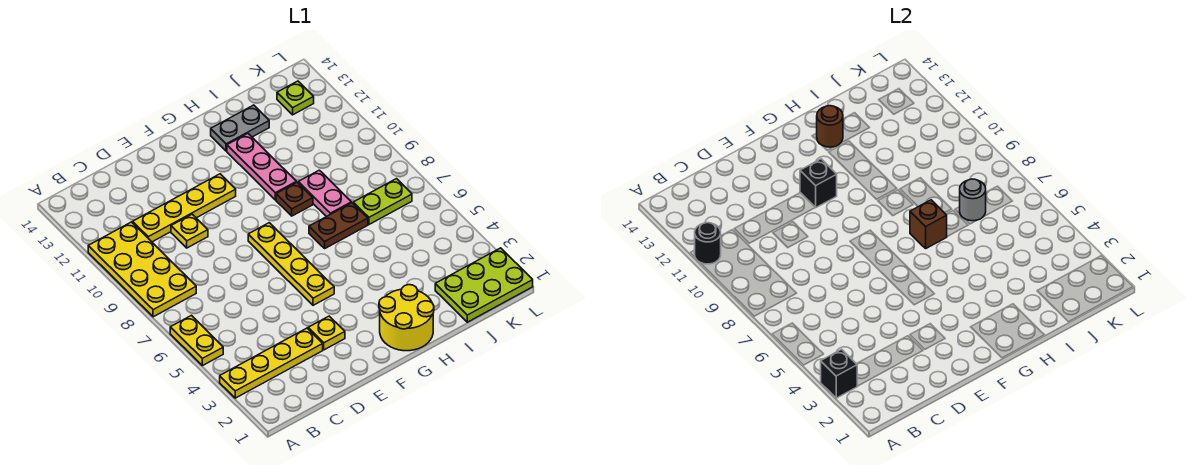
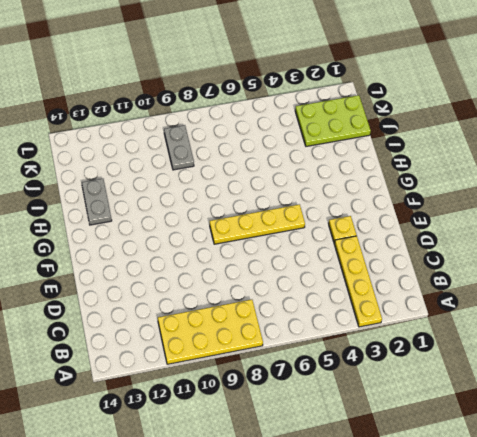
lime 2x3 plate [295,95,371,146] -> lime 2x3 plate turned to [435,248,533,322]
grey 1x2 plate [164,125,194,170] -> none
none -> yellow 1x2 plate [170,315,223,366]
none -> yellow 1x4 plate [133,174,236,242]
none -> yellow 1x1 plate [171,214,208,248]

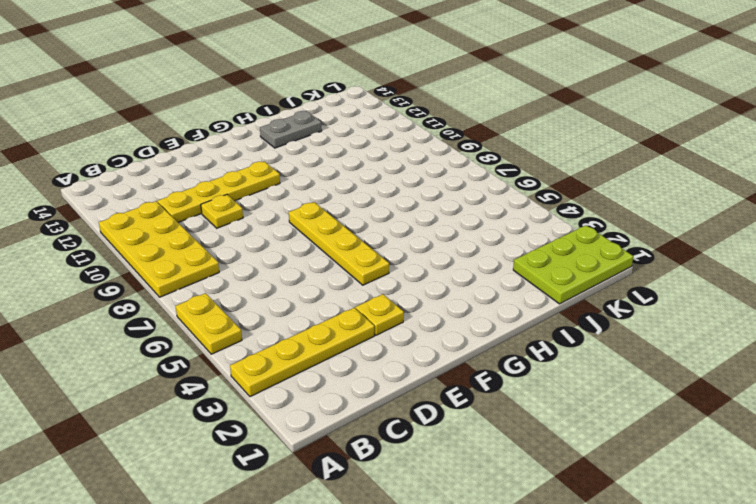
none -> yellow 2x2 round brick [379,285,434,351]
none -> brown 1x2 plate [309,203,368,248]
none -> brown 1x1 plate [276,182,313,216]

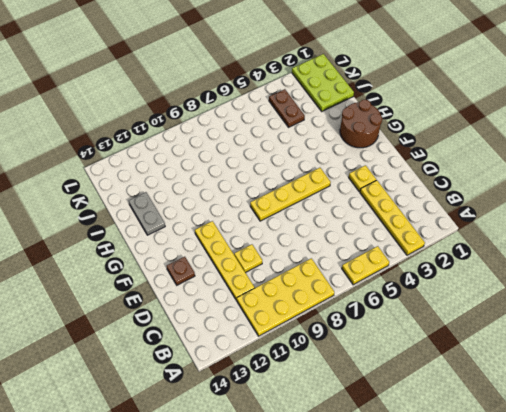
brown 1x1 plate [167,257,195,285] -> brown 1x1 plate moved to [276,182,313,216]
brown 2x2 round brick [340,100,382,148] -> yellow 2x2 round brick [379,285,434,351]
brown 1x2 plate [269,89,305,127] -> brown 1x2 plate moved to [309,203,368,248]
none -> pink 1x3 plate [227,134,296,200]
none -> pink 1x2 plate [298,170,351,217]
none -> lime 1x2 plate [353,179,412,224]

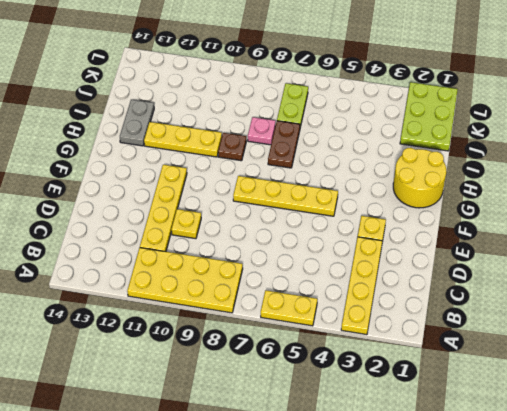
yellow 1x3 plate [144,122,222,157] -> pink 1x3 plate [227,134,296,200]
pink 1x1 plate [248,117,276,145] -> pink 1x2 plate [298,170,351,217]
none -> lime 1x1 plate [277,81,314,115]
none -> black 1x1 brick [821,349,857,398]
none -> black 1x1 round brick [695,223,721,264]

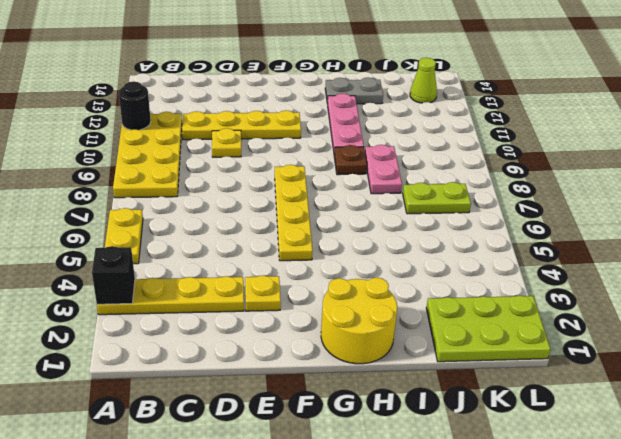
lime 1x1 cone [410,58,437,103] -> lime 1x1 plate [277,81,314,115]
none -> brown 1x2 plate [309,203,368,248]
none -> black 1x1 brick [800,159,837,208]
none -> brown 1x1 brick [910,200,947,248]

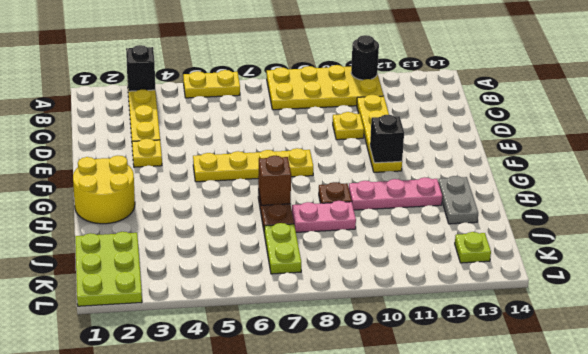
none -> brown 1x1 round brick [817,106,843,147]
none -> grey 1x1 round brick [960,179,986,221]

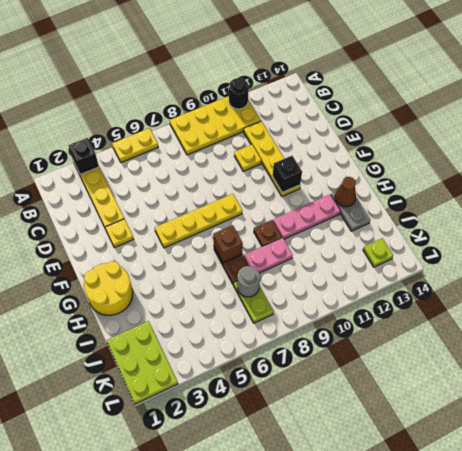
brown 1x1 cone [335,177,356,207] -> brown 1x1 round brick [817,106,843,147]

